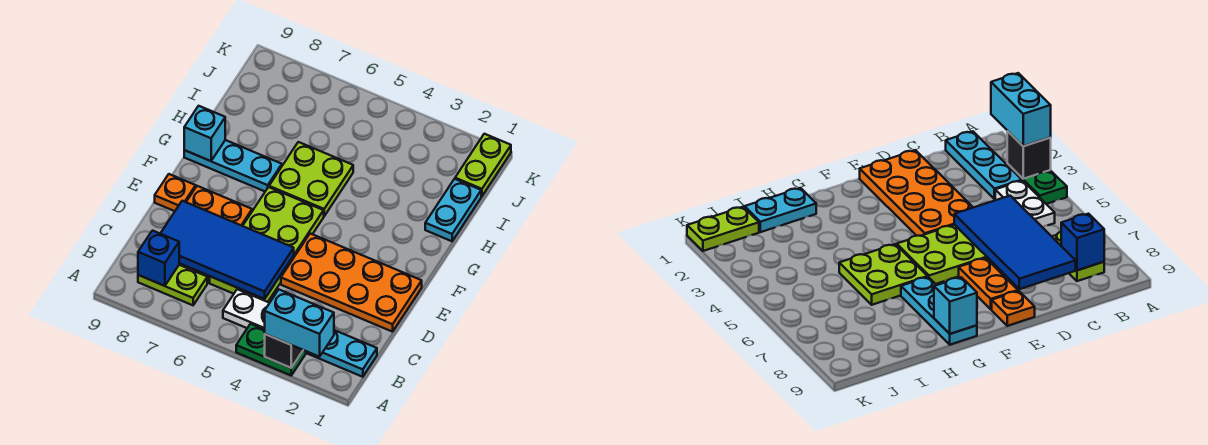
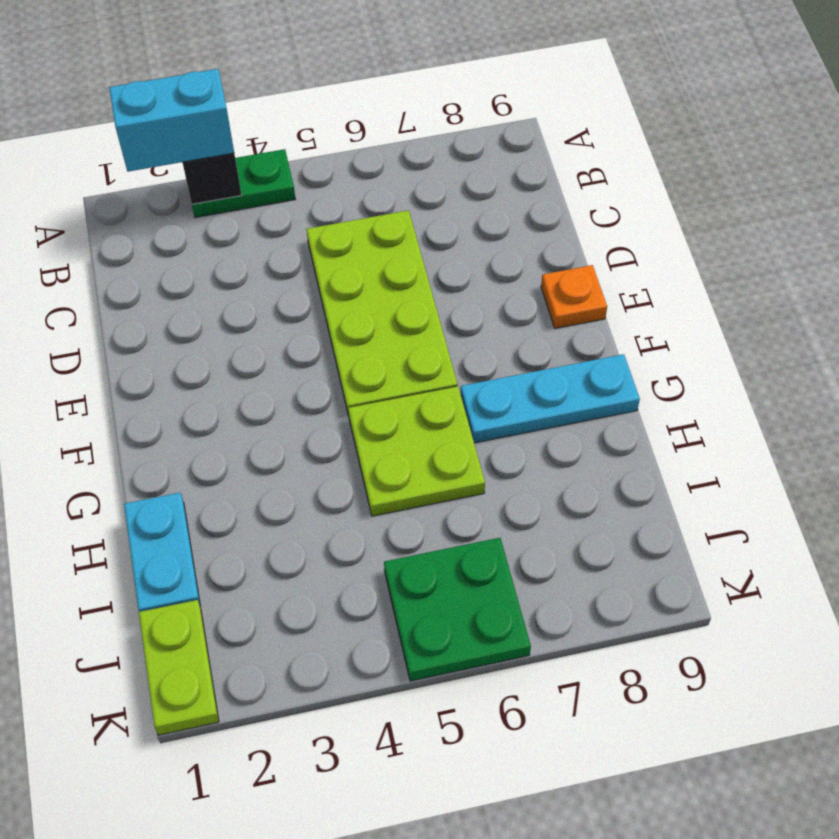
green 2x2 plate [384,538,531,681] -> none
none -> cyan 1x3 plate [306,330,377,377]
none -> white 1x2 plate [223,289,269,330]
none -> lime 1x2 plate [138,265,207,305]

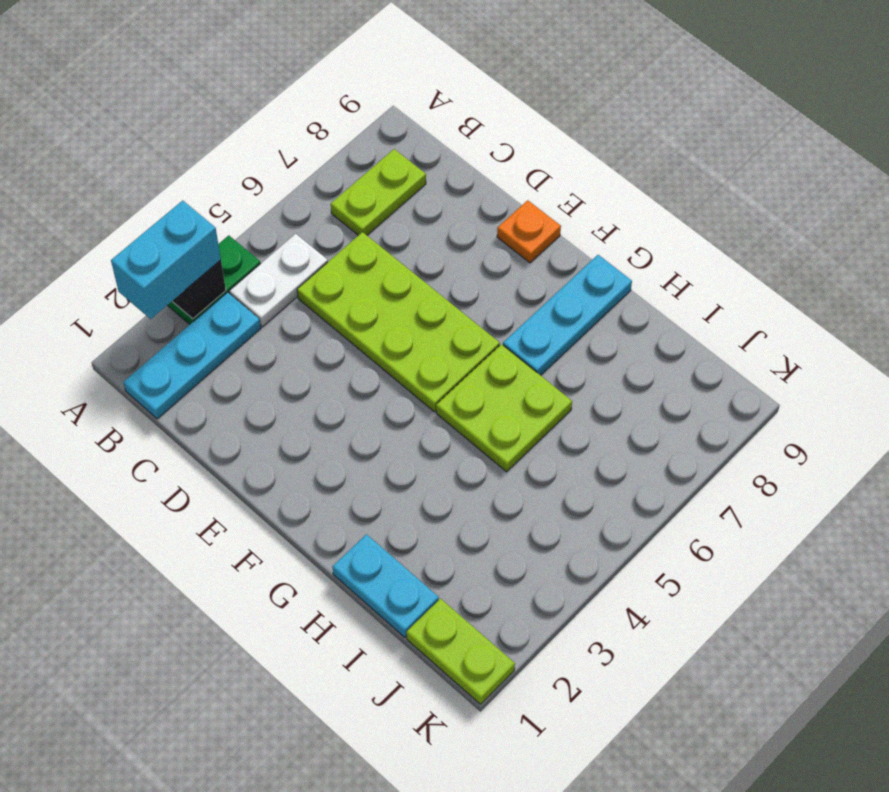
none -> orange 2x4 plate [281,234,422,332]
none -> orange 1x2 plate [187,186,252,226]
none -> blue 1x1 brick [138,231,179,286]

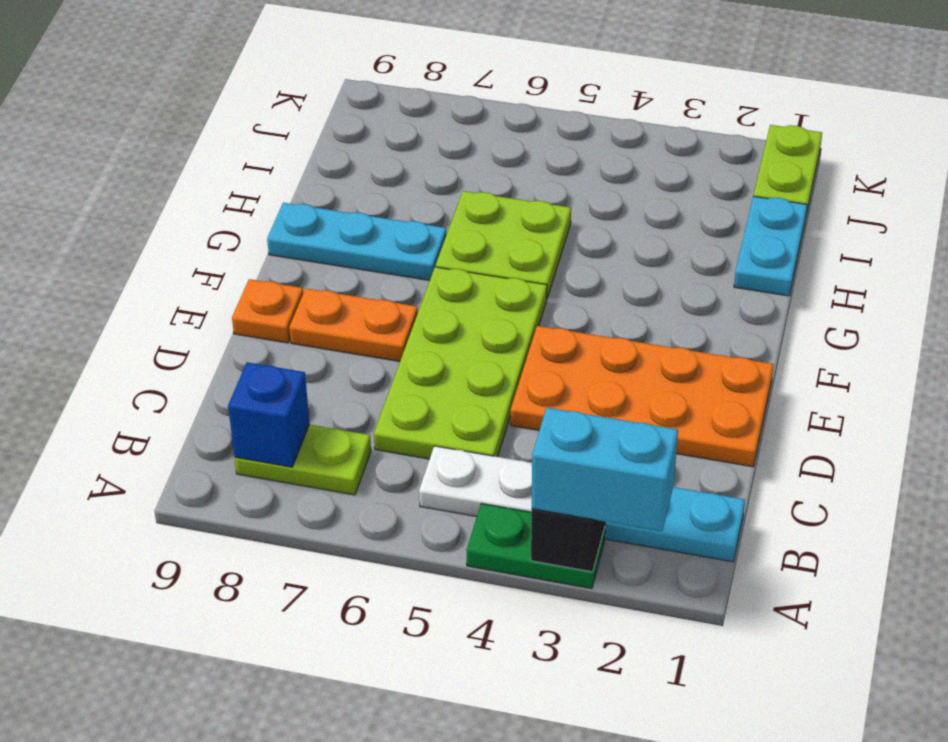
none -> blue 2x4 tile [160,201,294,299]
none -> cyan 1x1 brick [184,106,225,161]

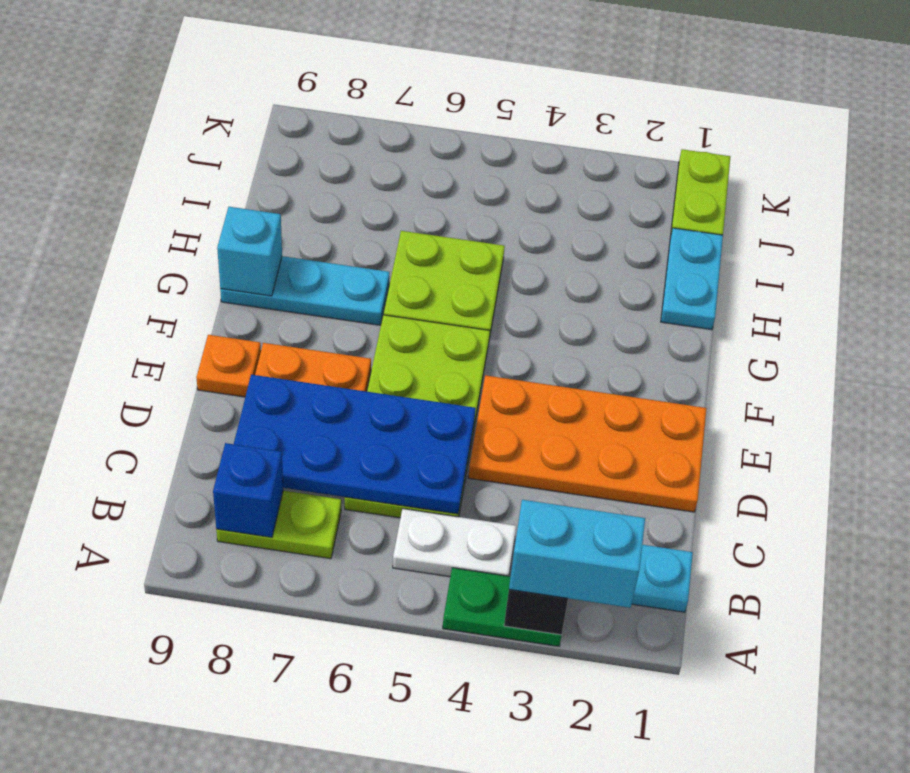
blue 2x4 plate [234,375,476,514] -> blue 2x4 tile [160,201,294,299]

